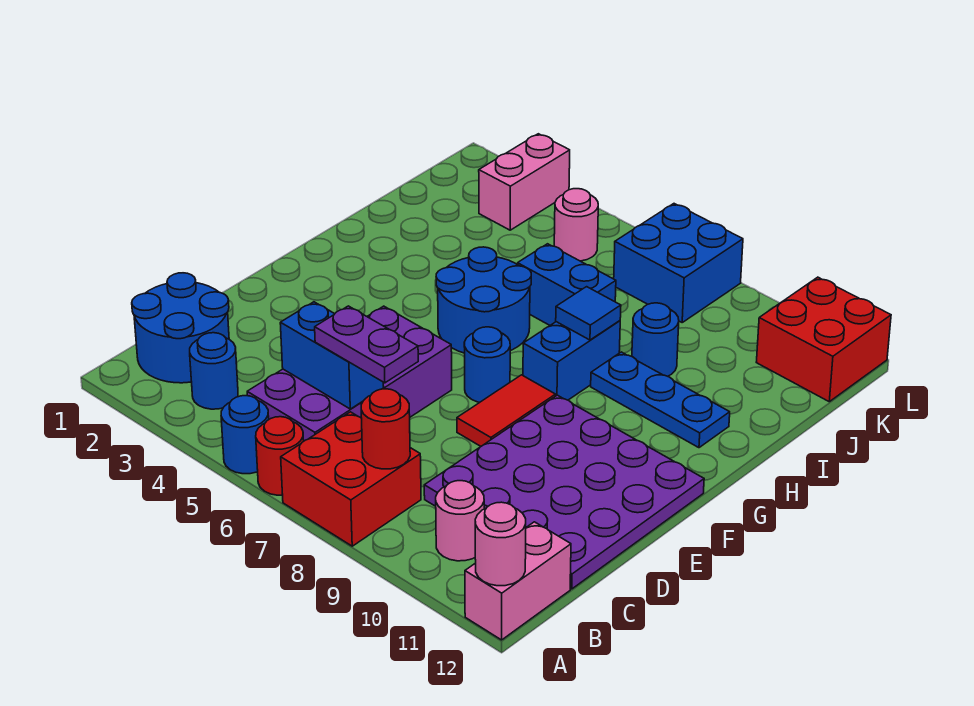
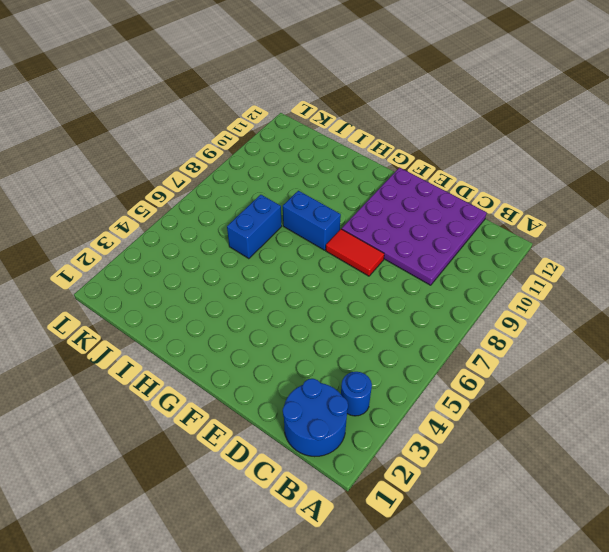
none -> blue 1x1 round brick [221,396,269,474]
none -> red 1x1 round brick [256,417,304,495]
none -> red 2x2 brick [281,412,421,546]

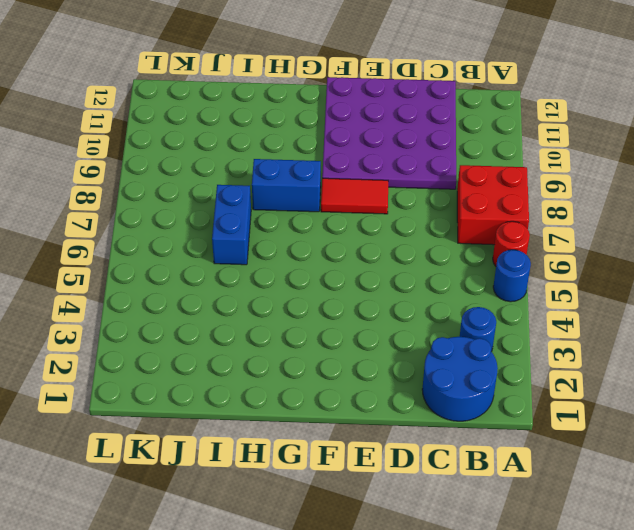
none -> pink 1x2 brick [465,522,571,640]
none -> purple 2x4 brick [247,306,452,441]
none -> pink 1x1 round brick [436,481,484,561]

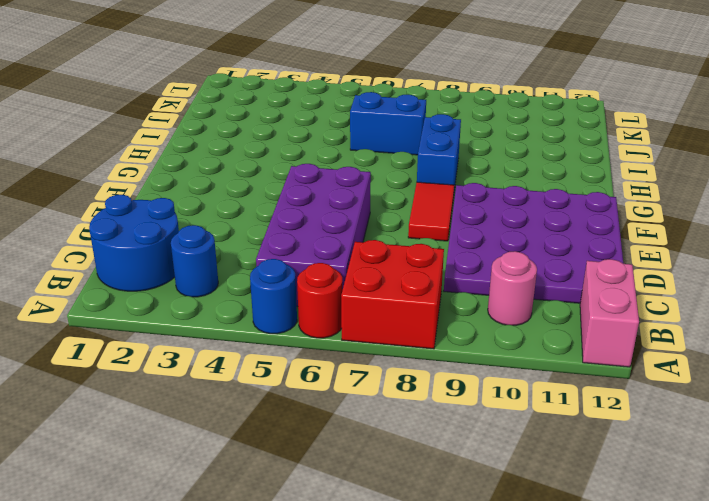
none -> blue 1x1 round brick [464,327,510,402]
none -> blue 2x2 round brick [436,247,531,353]
none -> blue 1x3 plate [591,352,730,448]

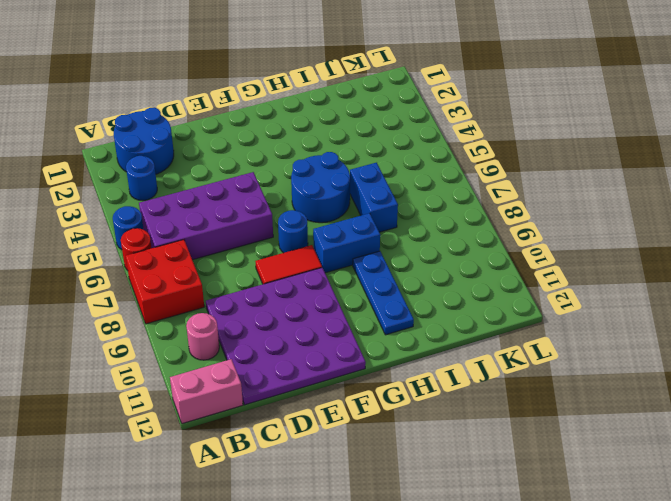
none -> blue 1x1 round brick [632,303,679,376]
none -> pink 1x2 brick [479,134,570,230]
none -> pink 1x1 round brick [554,189,598,261]

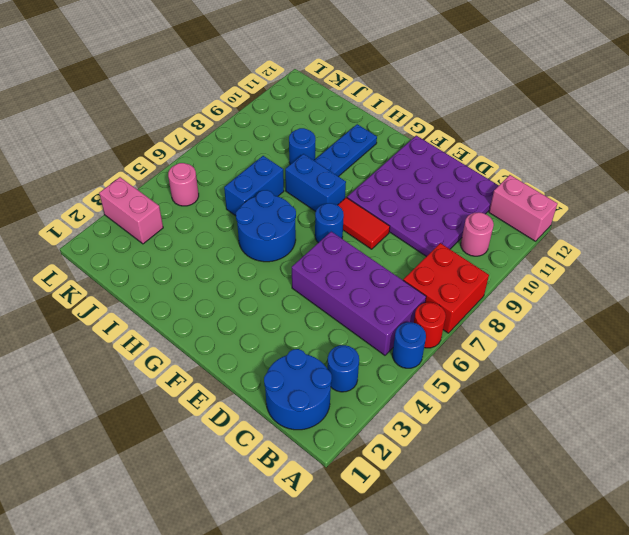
none -> blue 2x2 brick [614,204,743,322]
none -> red 2x2 brick [756,277,891,402]
none -> pink 1x1 round brick [475,502,526,586]

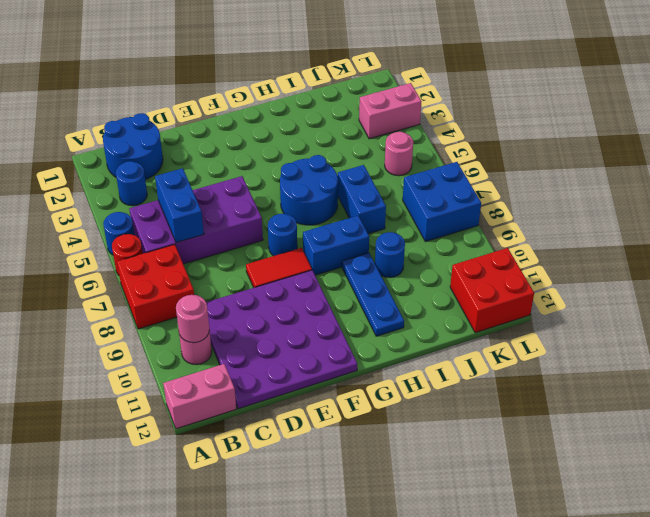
pink 1x1 round brick [176,295,209,343] -> pink 1x1 round brick moved to [475,502,526,586]
none -> red 1x1 round brick [361,389,410,469]
none -> blue 1x1 tile [556,287,621,340]
none -> purple 1x2 plate [315,306,418,383]

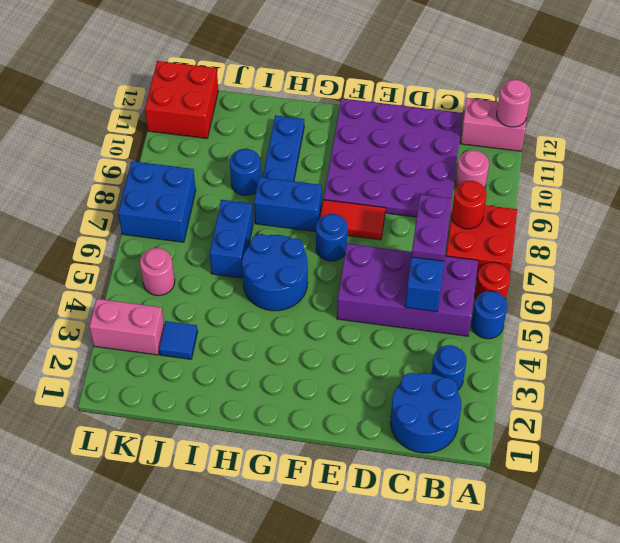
blue 1x1 tile [159,321,198,359] -> blue 1x1 tile moved to [556,287,621,340]

